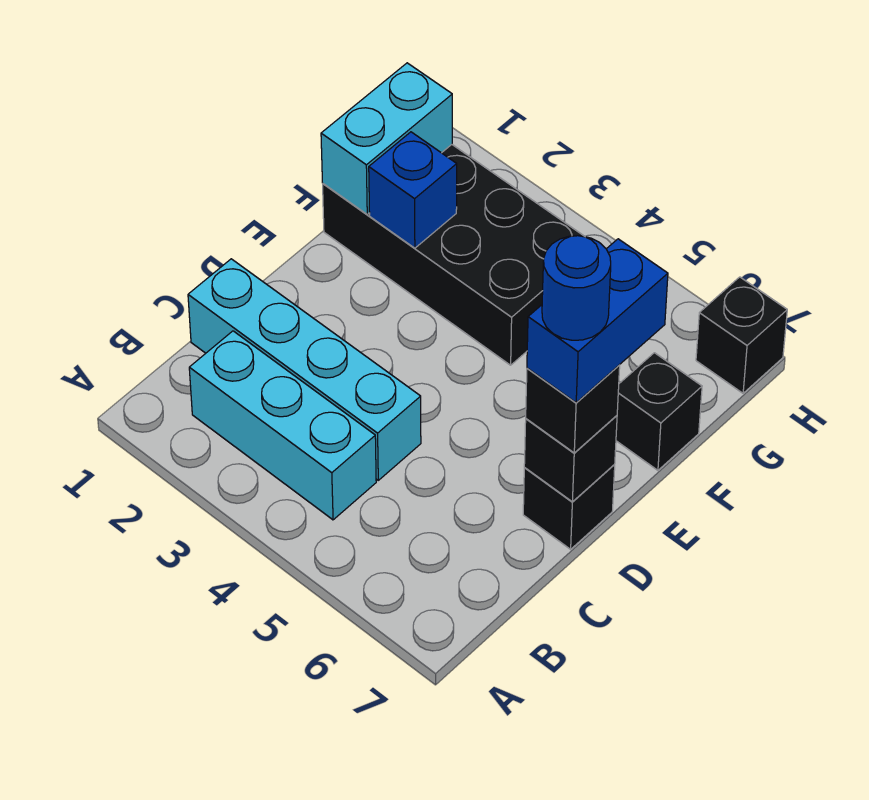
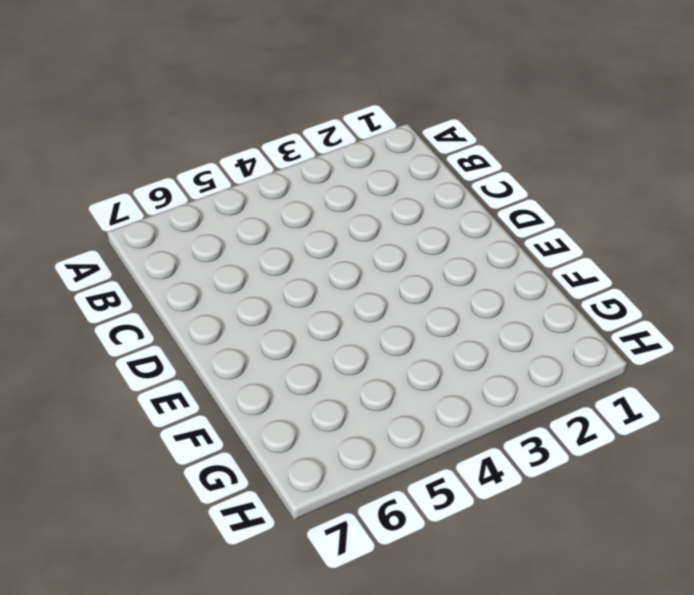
none -> cyan 1x3 brick [189,331,376,520]
none -> cyan 1x4 brick [188,259,421,480]
none -> black 1x1 brick [523,465,615,549]

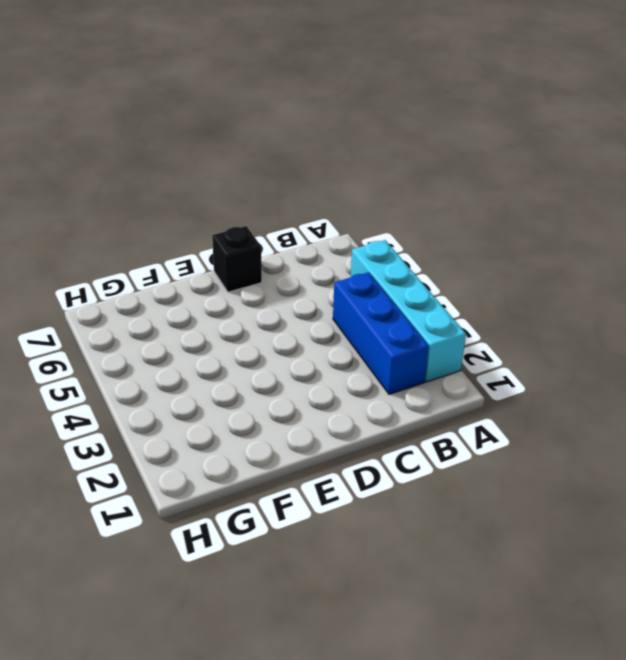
cyan 1x4 brick [351,240,466,382] -> cyan 1x4 brick moved to [188,259,421,480]
blue 1x3 brick [333,272,429,394] -> cyan 1x3 brick [189,331,376,520]
none -> black 2x4 brick [323,145,585,365]
none -> black 1x1 brick [616,353,702,470]
none -> black 1x1 brick [696,277,787,393]

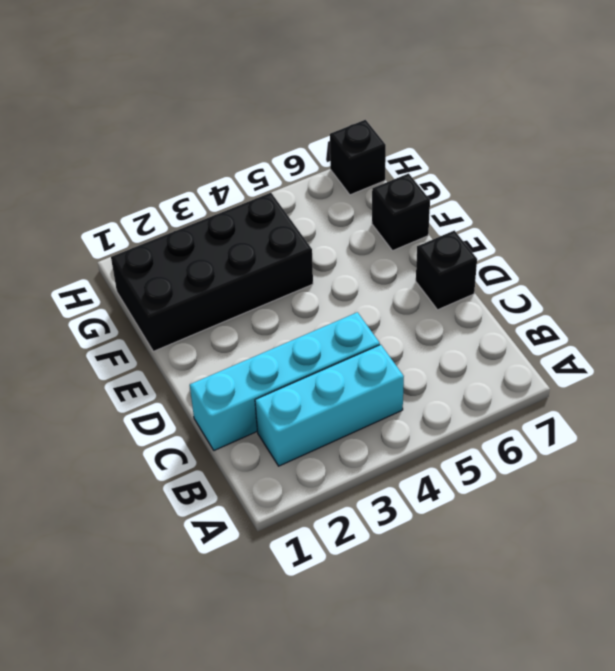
none -> black 1x1 brick [524,416,617,502]
none -> cyan 1x2 brick [321,63,452,214]
none -> blue 1x1 brick [369,132,457,248]

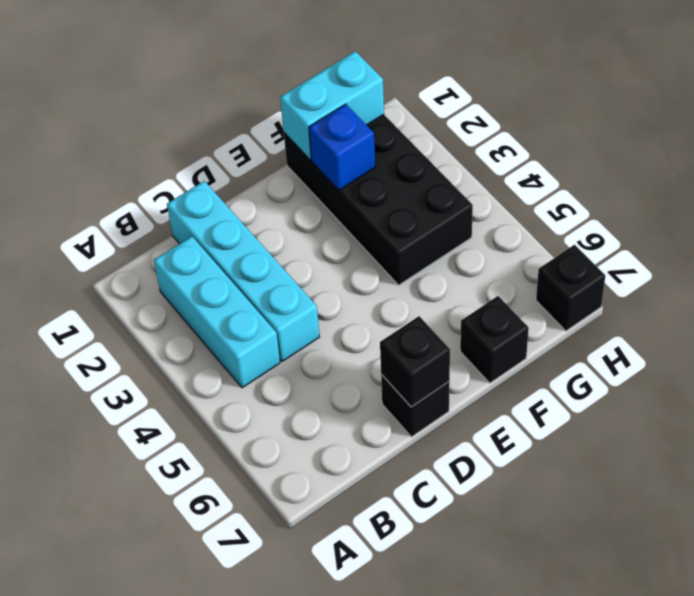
none -> black 1x1 brick [526,365,620,453]
none -> blue 1x2 brick [527,239,668,403]
none -> blue 1x1 round brick [542,236,611,340]

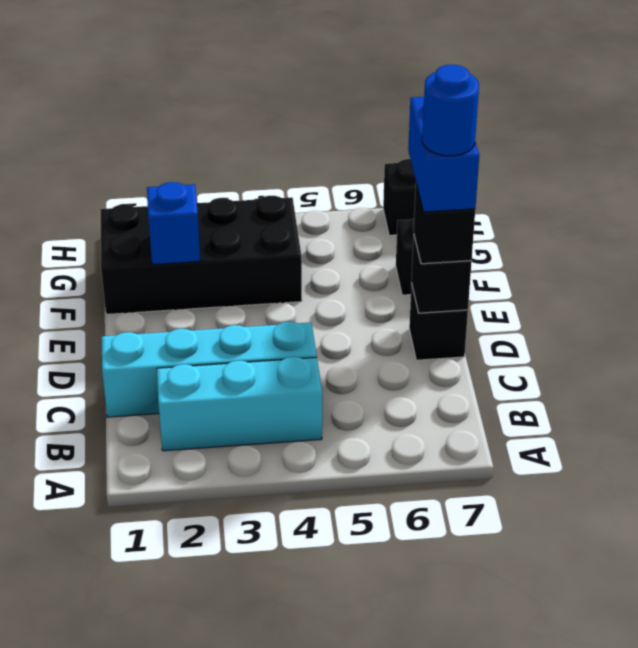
none -> cyan 1x2 brick [321,63,452,214]

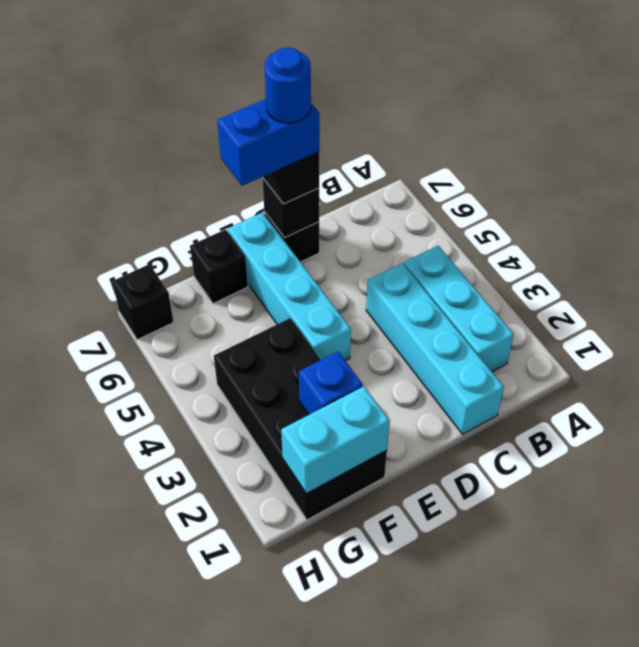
cyan 1x4 brick [228,213,351,361] -> none

